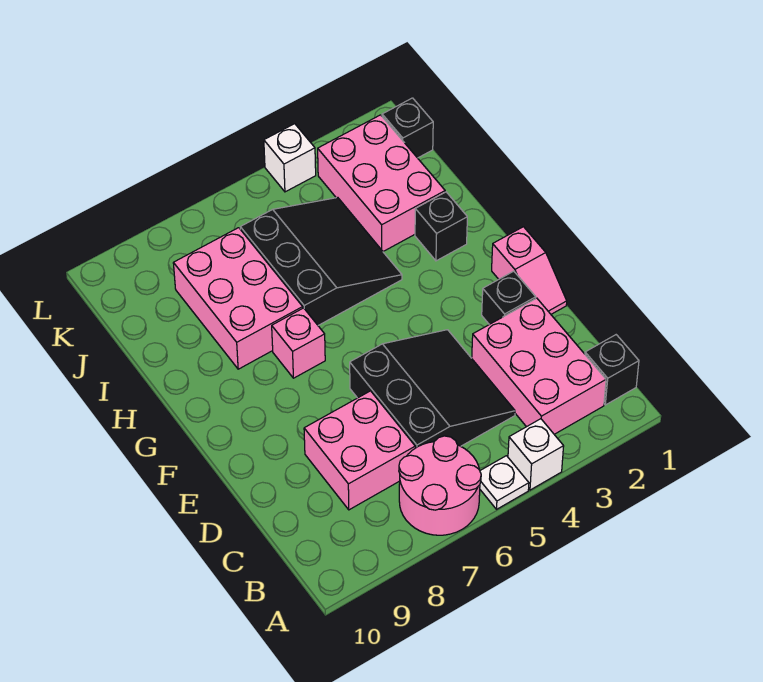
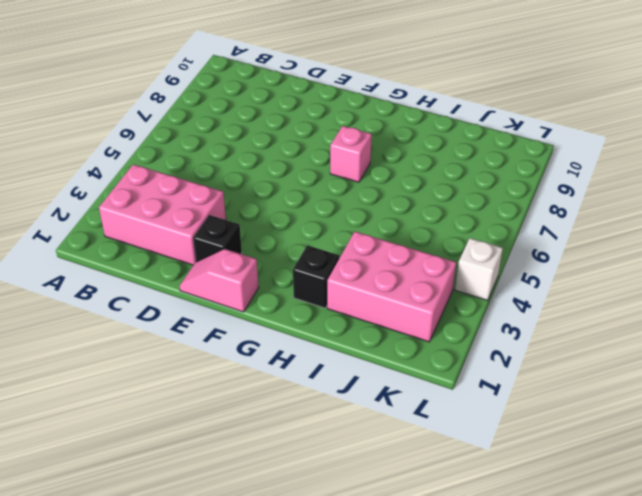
none -> white 1x1 brick [508,419,564,490]
none -> white 1x1 plate [480,456,529,509]
none -> pink 2x2 round brick [399,436,481,535]

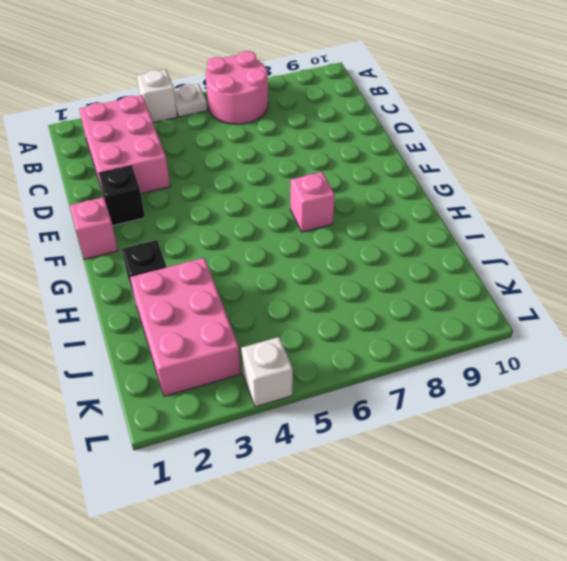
none -> black 1x1 brick [585,335,639,405]
none -> black 3x3 slope [350,330,515,448]
none -> pink 2x2 brick [304,391,415,510]

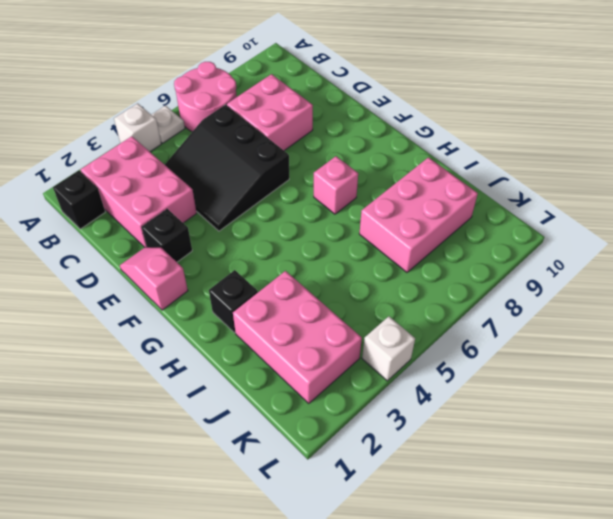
pink 2x3 brick [359,157,478,272] -> pink 2x3 brick turned to [173,228,303,369]
none -> black 3x3 slope [240,198,402,325]
none -> black 1x1 brick [382,98,433,158]

